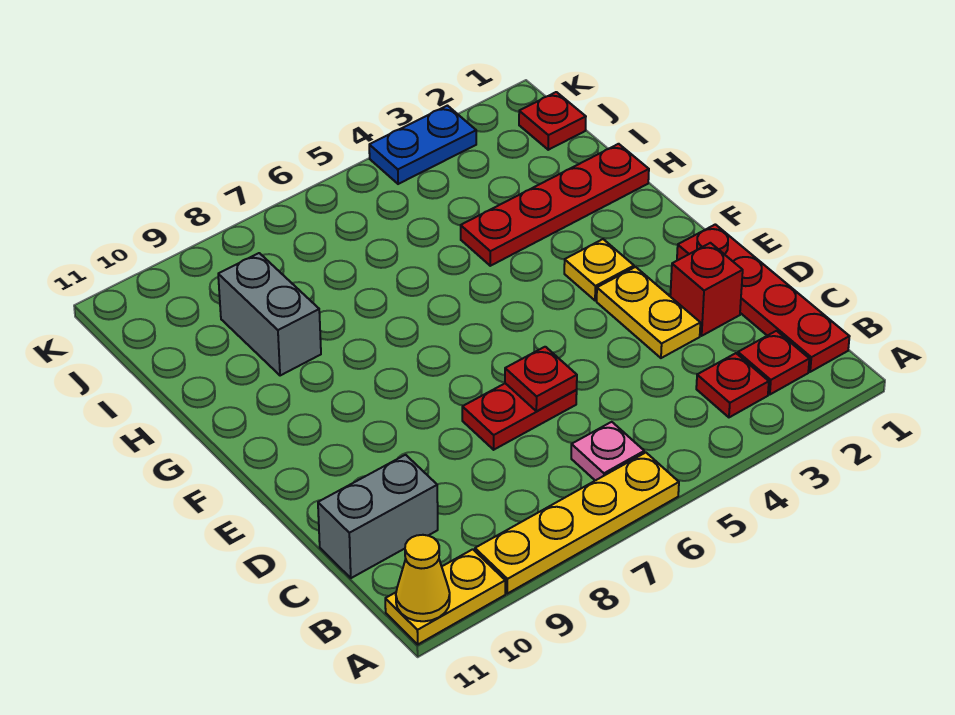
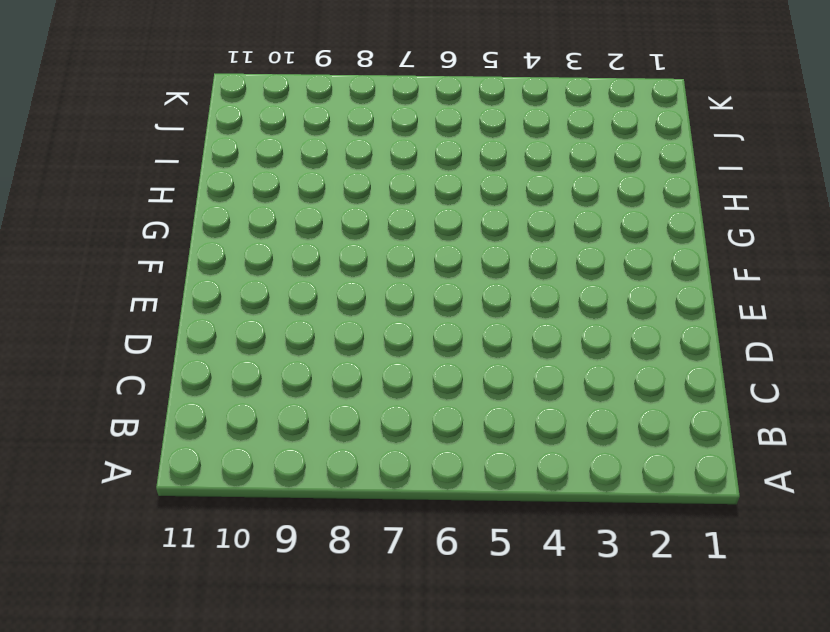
none -> yellow 1x4 plate [475,453,679,594]
none -> yellow 1x2 plate [385,549,505,644]
none -> red 1x4 plate [677,224,850,372]

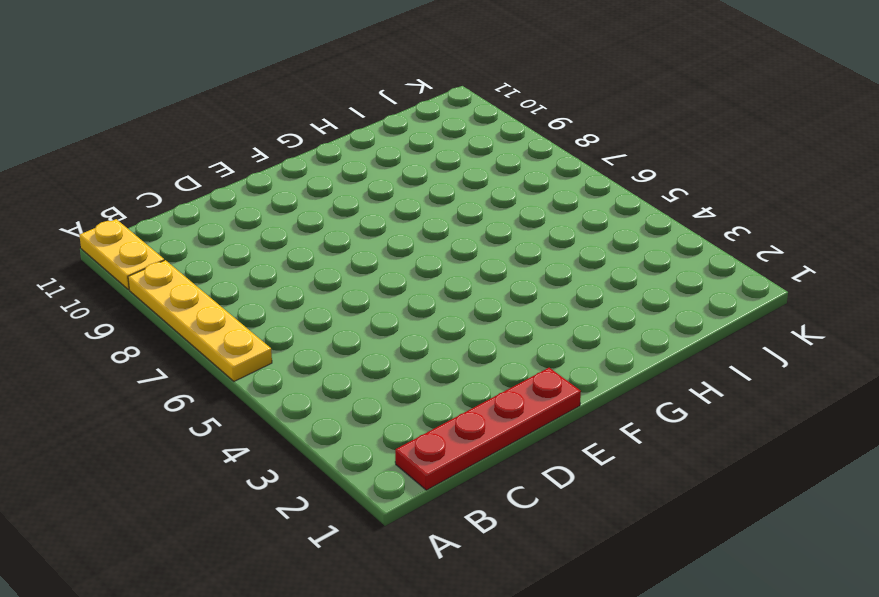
none -> red 1x1 plate [738,331,809,395]
none -> red 1x1 plate [696,353,769,417]
none -> pink 1x1 plate [571,422,644,481]

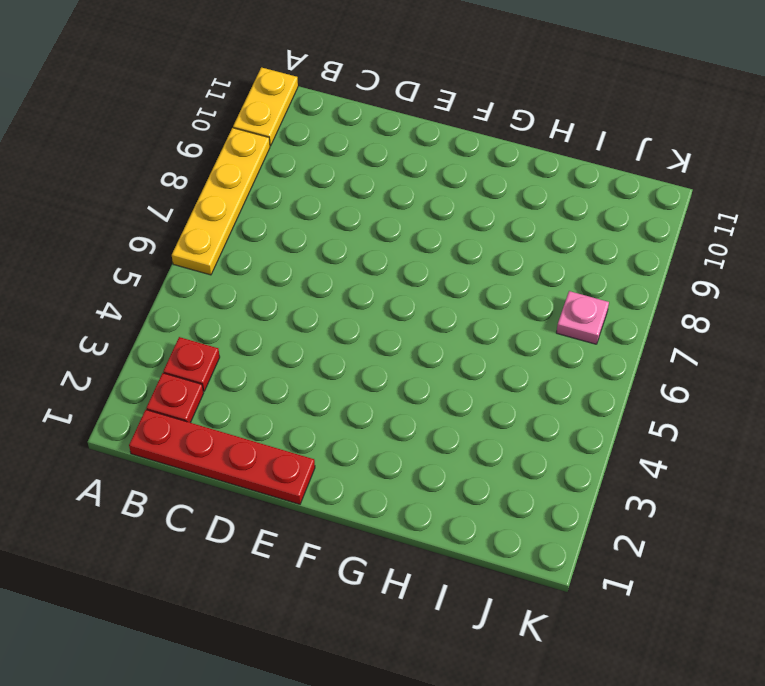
pink 1x1 plate [556,291,609,344] -> pink 1x1 plate moved to [571,422,644,481]
none -> grey 1x2 brick [318,455,438,578]
none -> red 1x1 brick [670,243,743,336]
none -> yellow 1x2 plate [597,267,700,358]

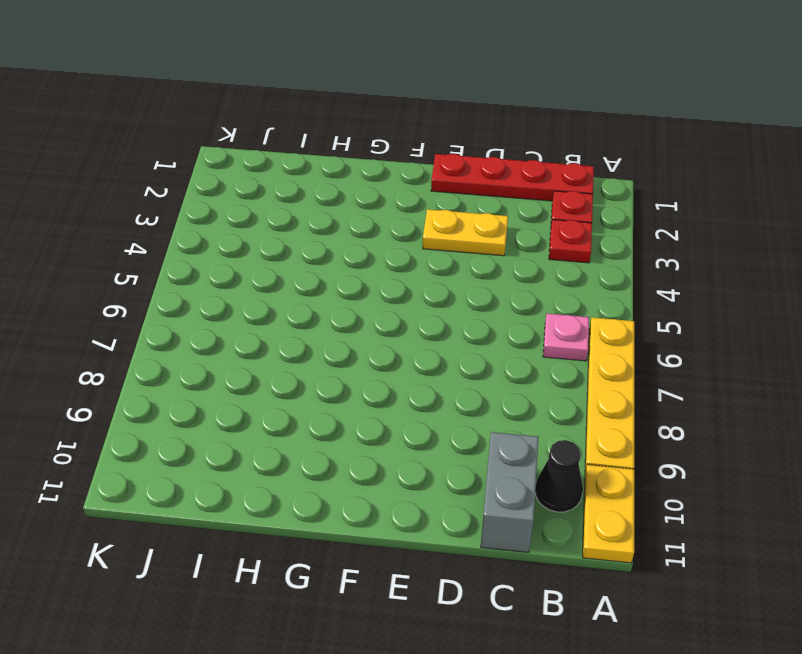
black 1x1 cone [535,440,583,512] -> none
none -> red 1x1 brick [670,243,743,336]
none -> red 1x2 plate [462,383,577,450]
none -> yellow 1x1 plate [564,239,634,301]

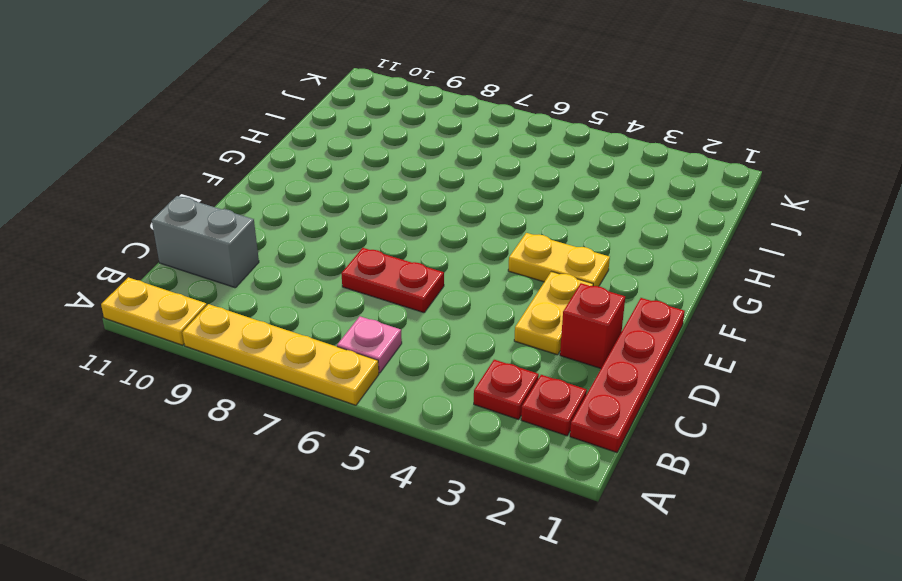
yellow 1x2 plate [508,233,610,286] -> yellow 1x1 plate [564,239,634,301]
none -> red 1x4 plate [461,144,649,266]
none -> grey 1x2 brick [218,253,321,376]
none -> red 1x1 plate [519,92,586,150]

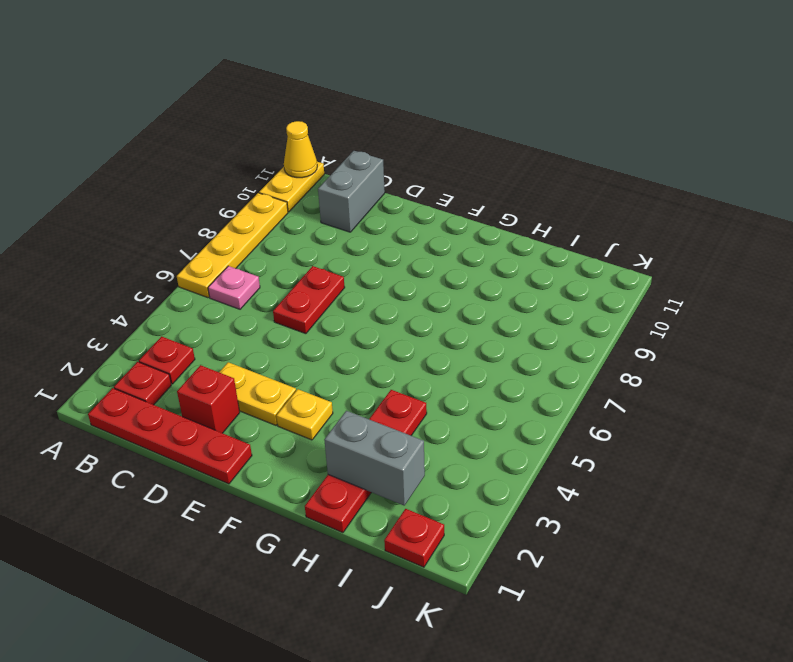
grey 1x2 brick [324,411,425,505] -> grey 1x2 brick moved to [218,253,321,376]
none -> blue 1x2 plate [369,106,476,184]
none -> red 1x1 plate [505,347,577,411]

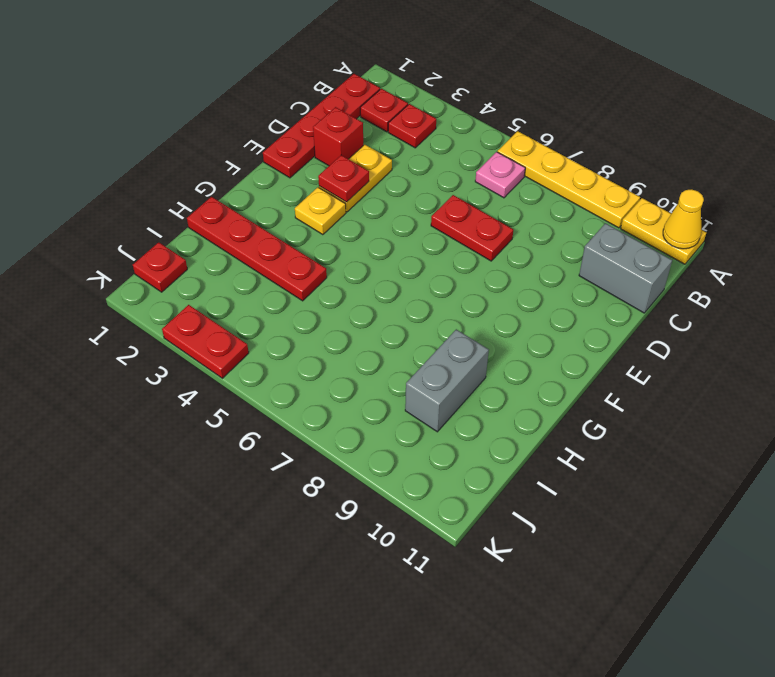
red 1x1 plate [318,155,369,202] -> red 1x1 plate moved to [505,347,577,411]
red 1x2 plate [162,305,249,378] -> blue 1x2 plate [369,106,476,184]

